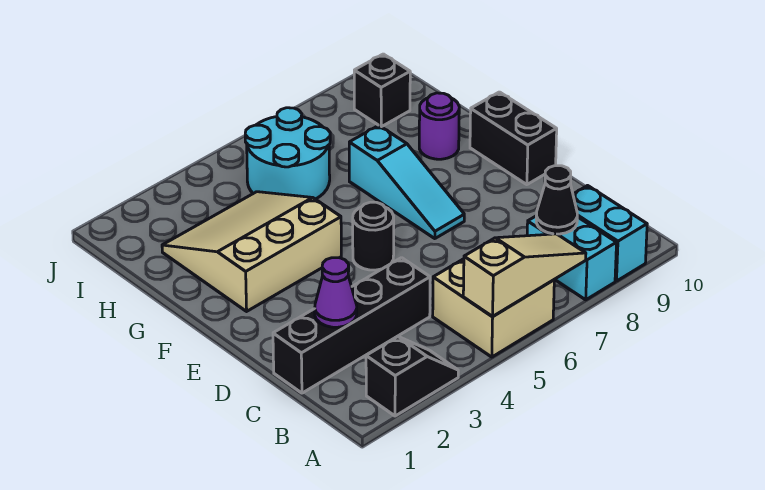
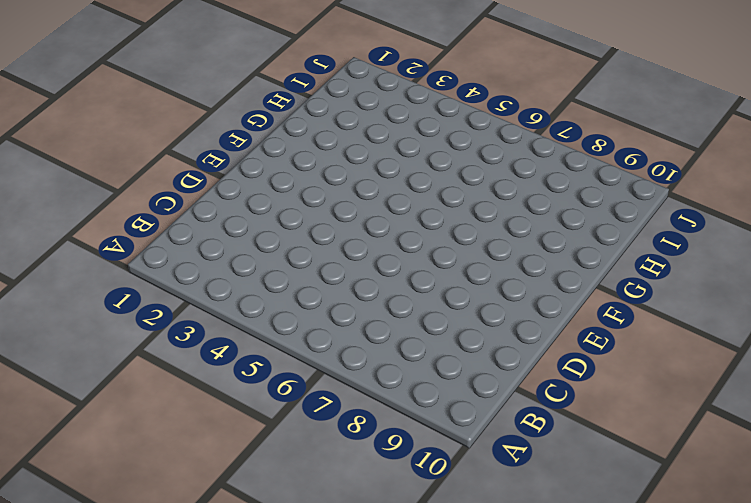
none -> black 1x2 slope [366,337,458,416]
none -> tan 2x2 brick [433,259,554,357]
none -> cyan 1x2 brick [527,216,617,300]

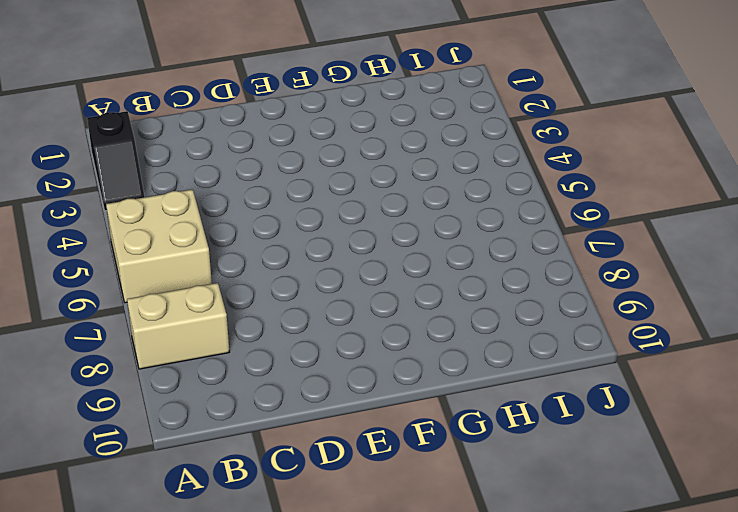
tan 1x2 brick [127,283,229,369] -> cyan 1x2 brick [527,216,617,300]
none -> cyan 1x2 brick [573,186,647,281]
none -> black 1x4 brick [273,258,430,393]
none -> black 1x1 round brick [353,202,394,270]

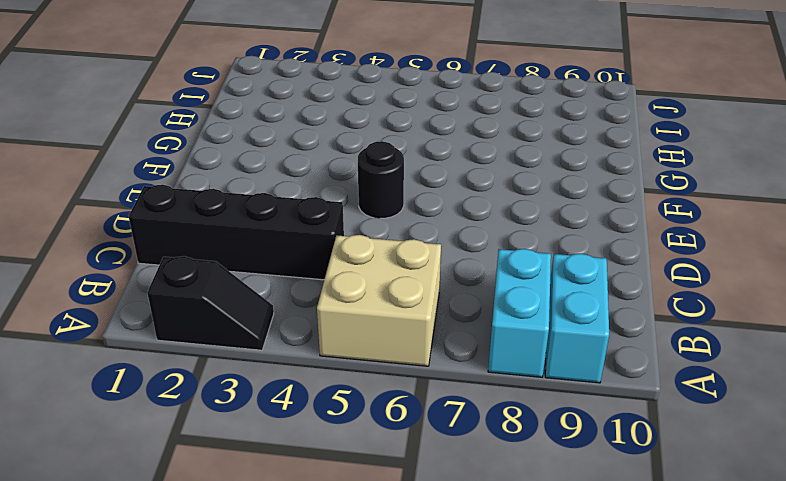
none -> cyan 1x3 slope [349,125,464,239]
none -> black 1x2 brick [470,92,557,185]
none -> tan 3x3 slope [162,192,341,311]

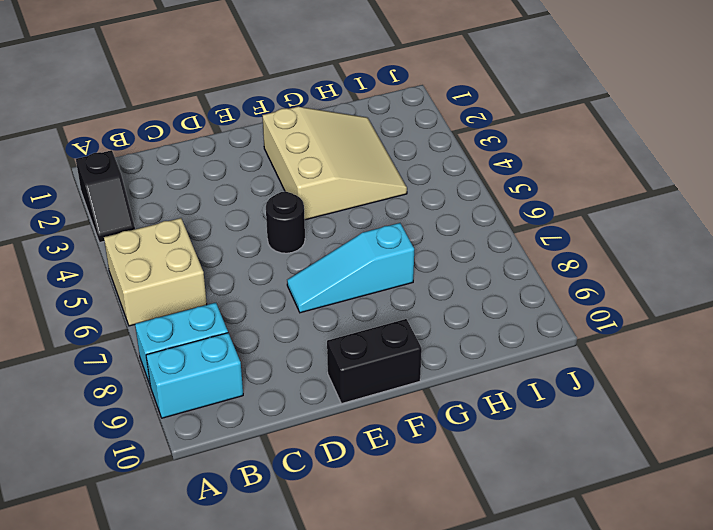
none -> black 1x4 brick [273,258,430,393]
none -> purple 1x1 round brick [419,93,459,159]
none -> cyan 2x2 round brick [245,108,330,199]

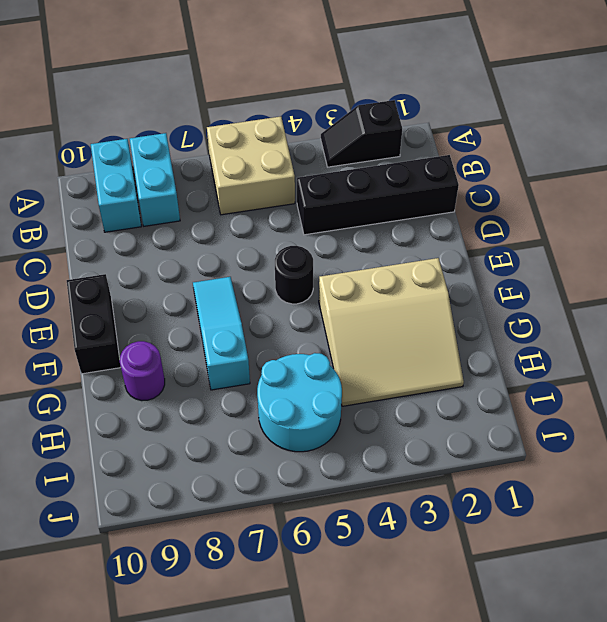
none -> black 1x1 brick [354,54,410,127]
none -> tan 1x3 slope [463,234,586,316]
none -> black 1x1 cone [536,166,577,234]

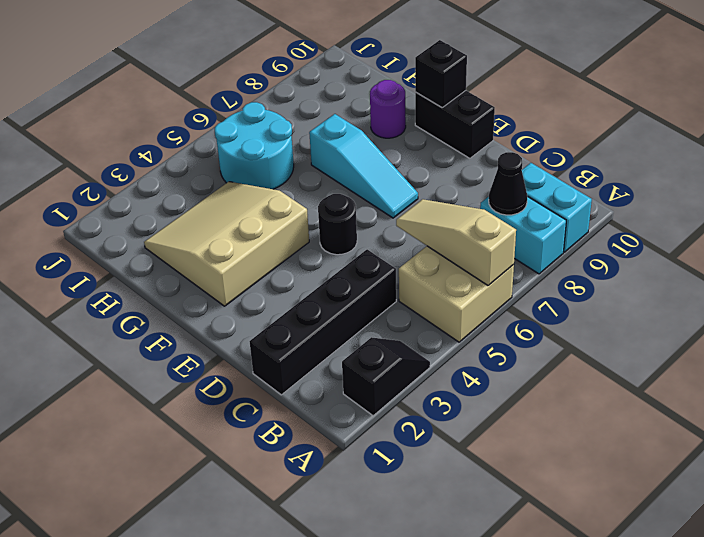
tan 1x3 slope [396,199,516,286] -> tan 1x3 slope turned to [463,234,586,316]
black 1x1 brick [415,40,467,108] -> black 1x1 brick moved to [354,54,410,127]
none -> purple 1x1 cone [315,258,357,327]

